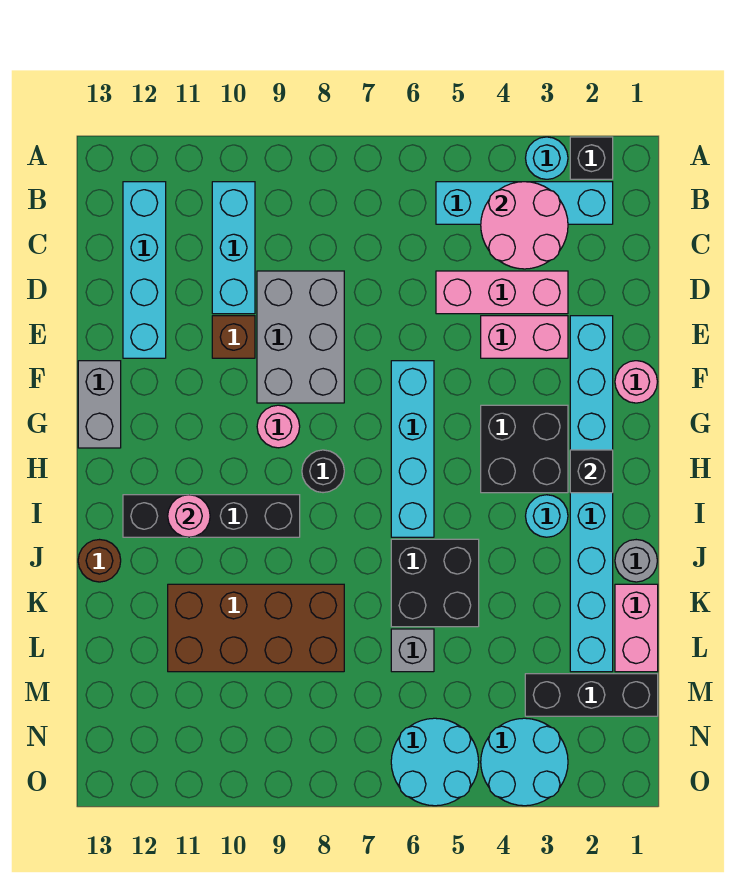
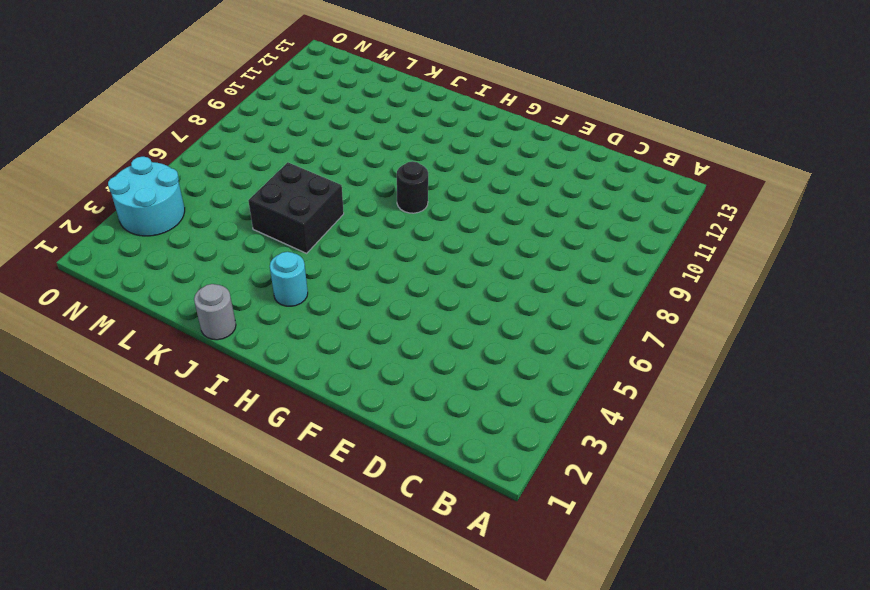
none -> black 1x1 brick [570,137,613,179]
none -> cyan 1x1 round brick [526,137,568,179]
none -> cyan 1x4 brick [436,182,613,224]
none -> cyan 1x3 brick [212,182,255,314]

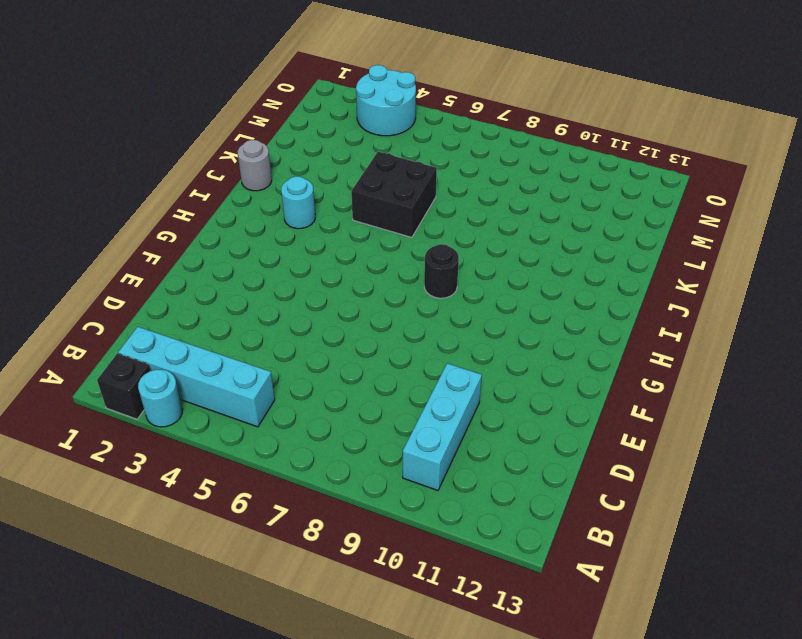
none -> cyan 1x4 brick [123,182,166,358]
none -> pink 1x3 brick [436,271,568,314]
none -> grey 2x3 brick [257,271,344,403]
none -> cyan 1x8 brick [570,316,613,672]

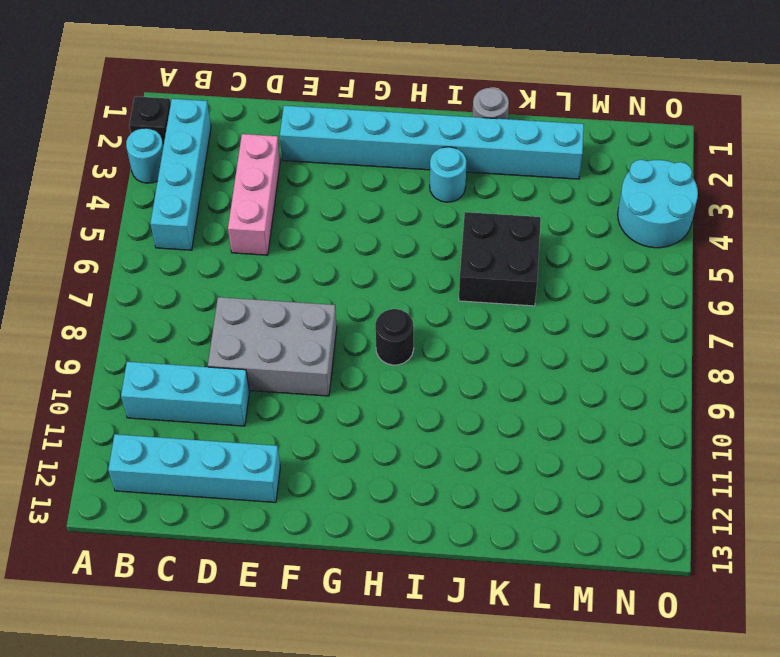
none -> pink 1x2 brick [481,316,568,358]
none -> brown 1x1 brick [212,316,255,358]
none -> pink 1x1 round brick [615,361,657,403]
none -> cyan 1x4 brick [391,361,434,537]

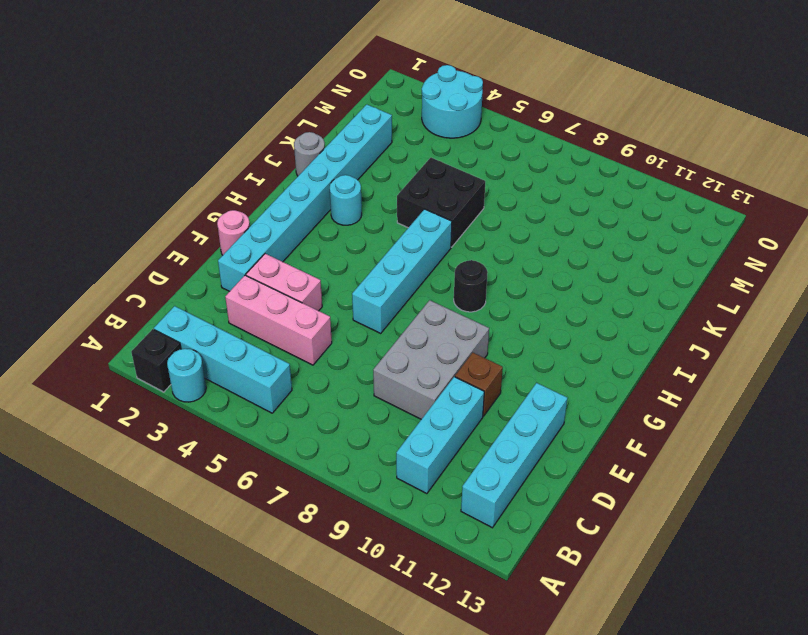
none -> grey 1x2 brick [78,361,121,448]
none -> black 2x2 brick [481,405,568,493]
none -> pink 1x1 round brick [257,405,300,448]
none -> black 1x4 brick [123,495,300,537]

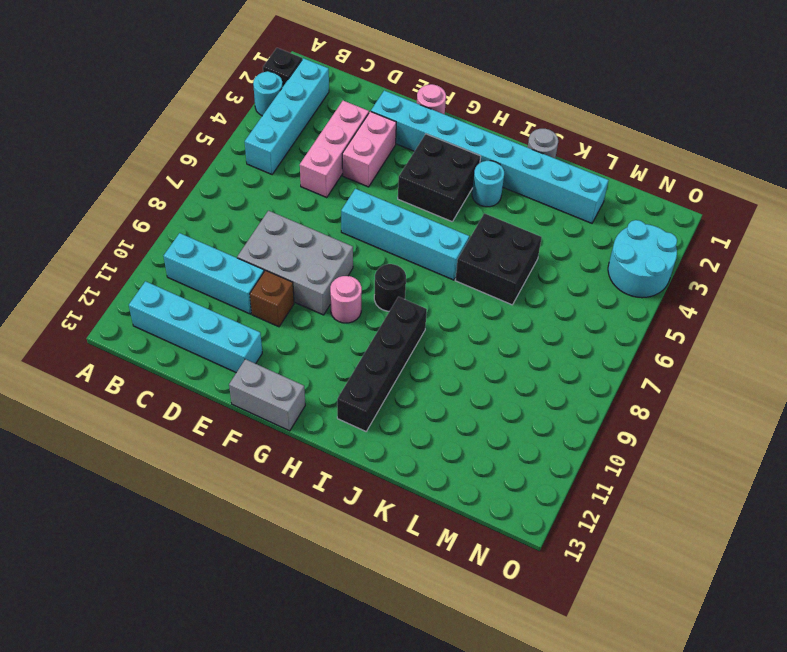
none -> brown 1x1 round brick [78,540,121,582]
none -> pink 1x2 brick [615,584,658,672]
none -> brown 2x4 brick [168,584,344,672]
none -> grey 1x1 brick [391,629,434,672]

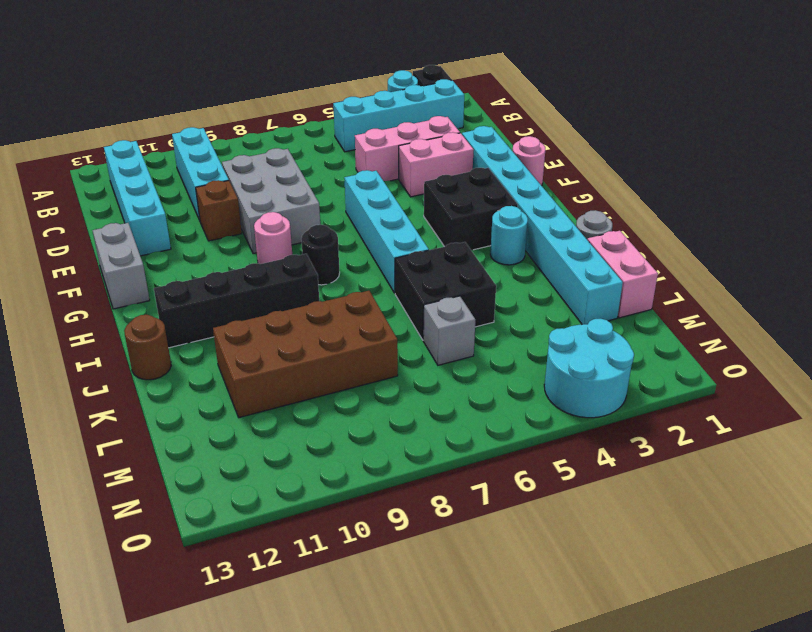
none -> black 1x3 brick [525,674,658,716]
none -> cyan 2x2 round brick [391,718,479,806]
none -> pink 2x2 round brick [481,182,568,269]
none -> black 1x1 brick [570,450,613,493]

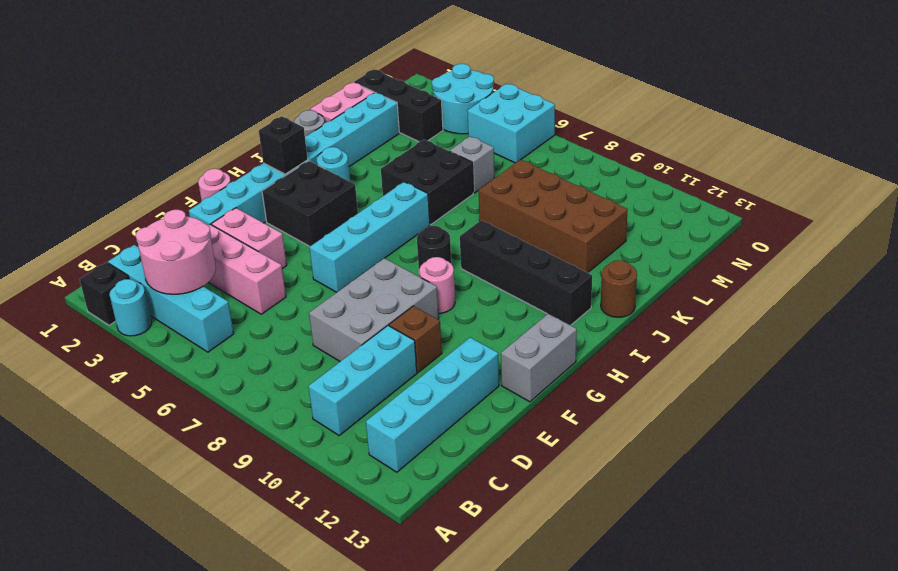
cyan 2x2 brick [467,84,555,163] -> cyan 2x2 round brick [391,718,479,806]
none -> pink 1x1 round brick [168,495,210,537]

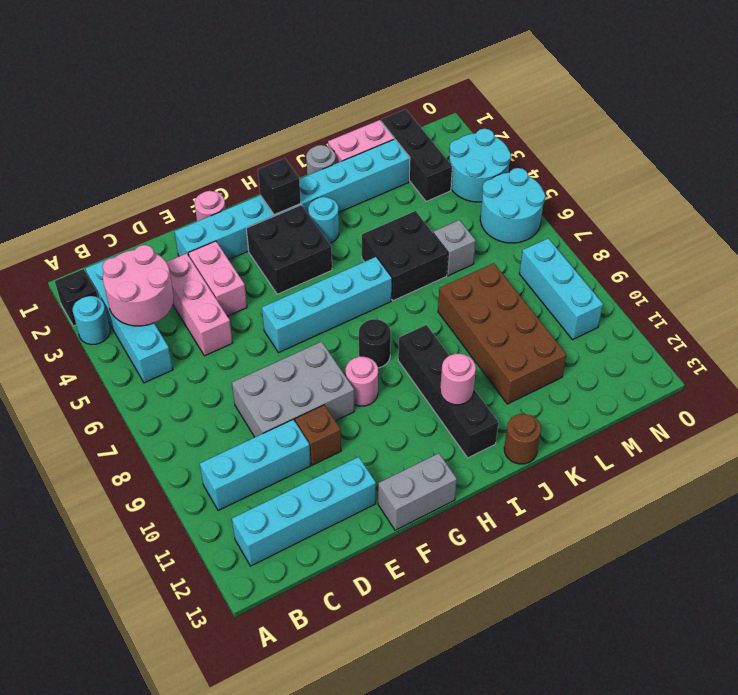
cyan 1x3 brick [519,238,603,340] -> none

